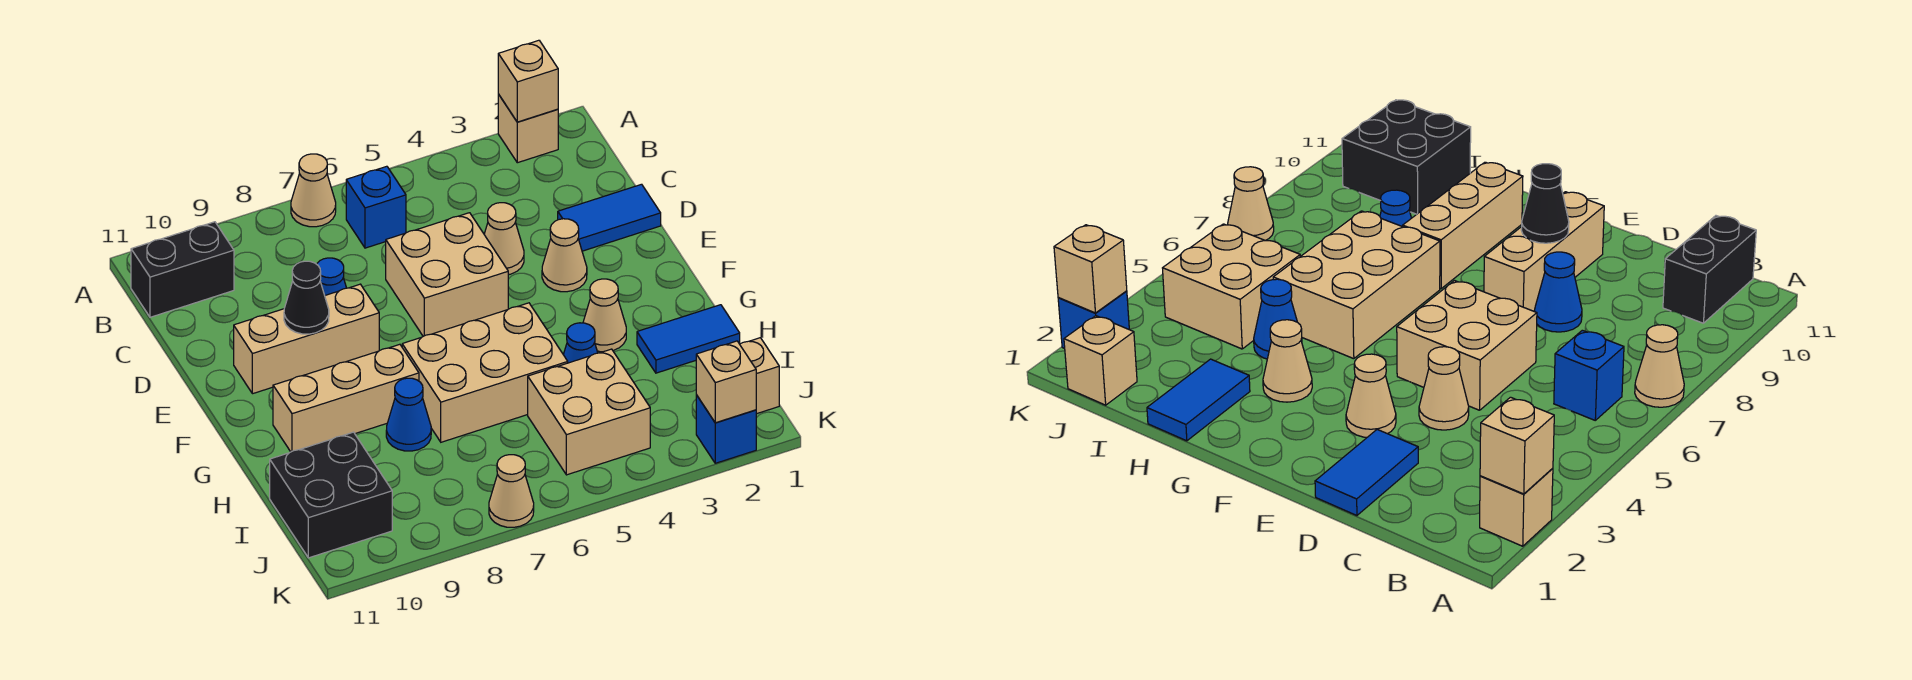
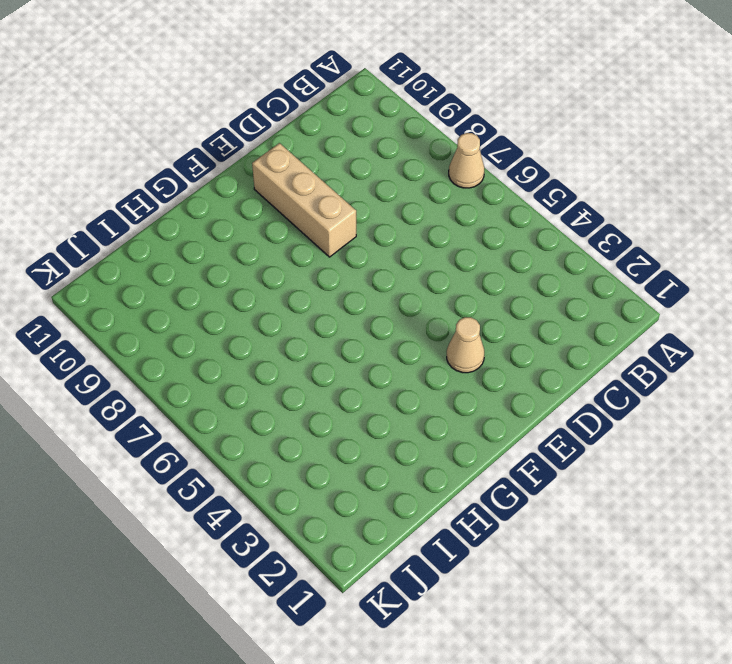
none -> tan 1x1 brick [498,94,558,163]
none -> blue 1x1 brick [346,166,406,248]
none -> black 1x2 brick [131,222,234,317]

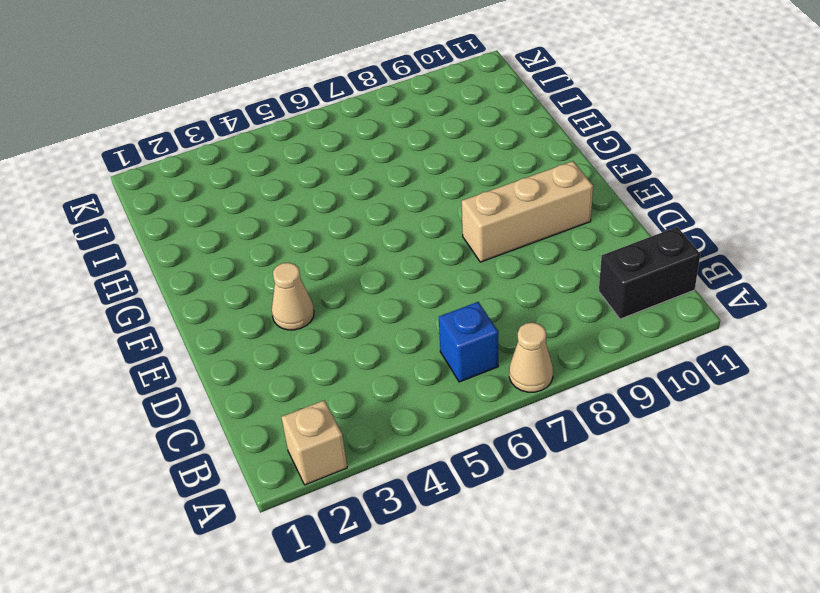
none -> blue 1x2 tile [558,184,661,251]
none -> tan 1x1 cone [484,203,524,275]
none -> tan 2x2 brick [386,213,508,336]

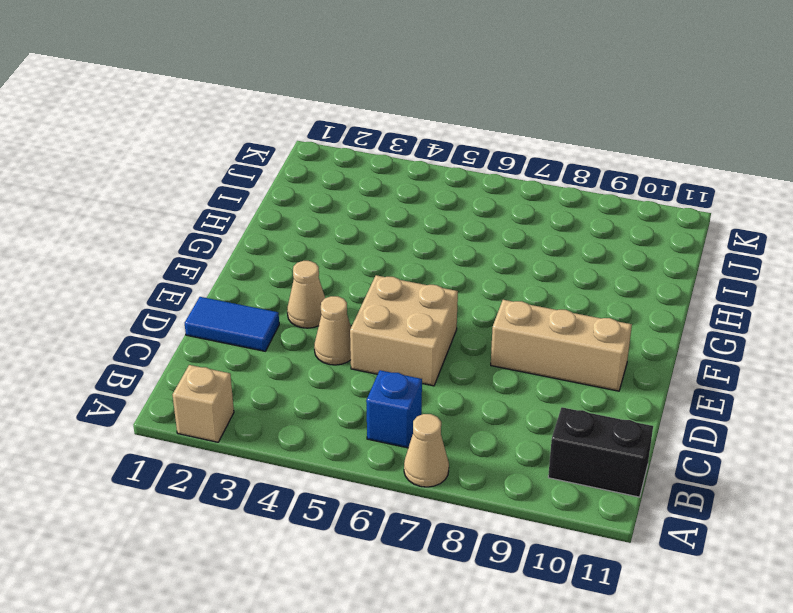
none -> blue 1x1 cone [317,258,346,295]
none -> tan 1x1 cone [583,279,626,352]
none -> tan 2x3 brick [402,303,568,442]

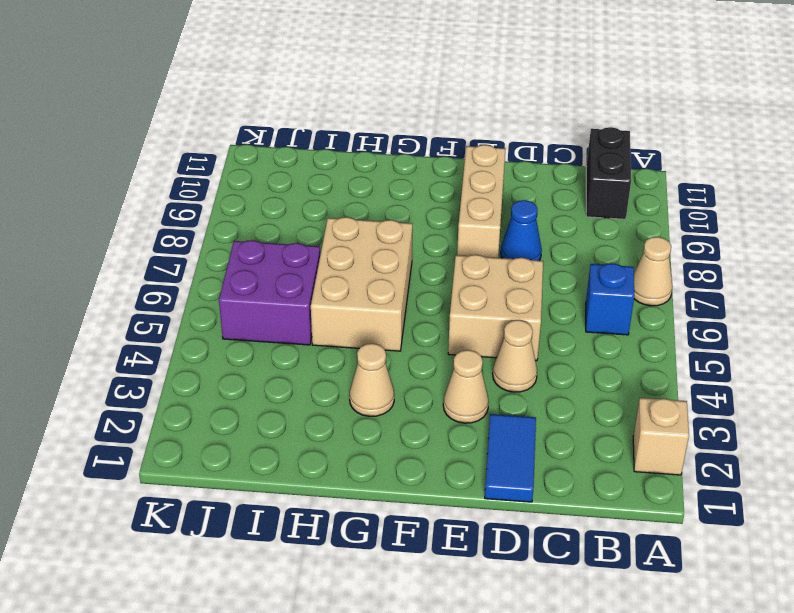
purple 2x2 brick [219,240,320,345] -> tan 2x2 brick [528,349,650,475]
none -> tan 1x3 brick [273,344,419,452]
none -> blue 1x2 tile [637,305,740,373]
none -> blue 1x1 cone [563,323,598,363]

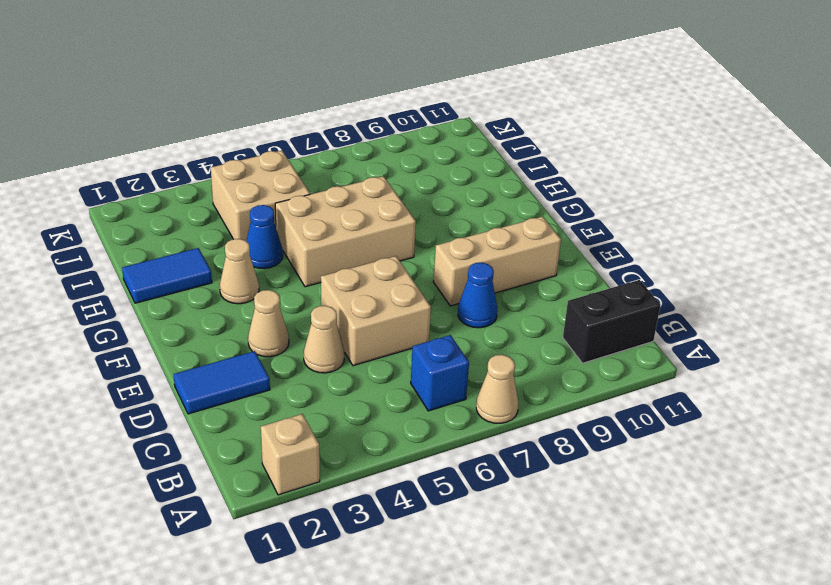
none -> tan 1x3 brick [273,344,419,452]
none -> blue 1x1 cone [386,378,431,451]
none -> black 2x2 brick [270,432,392,558]

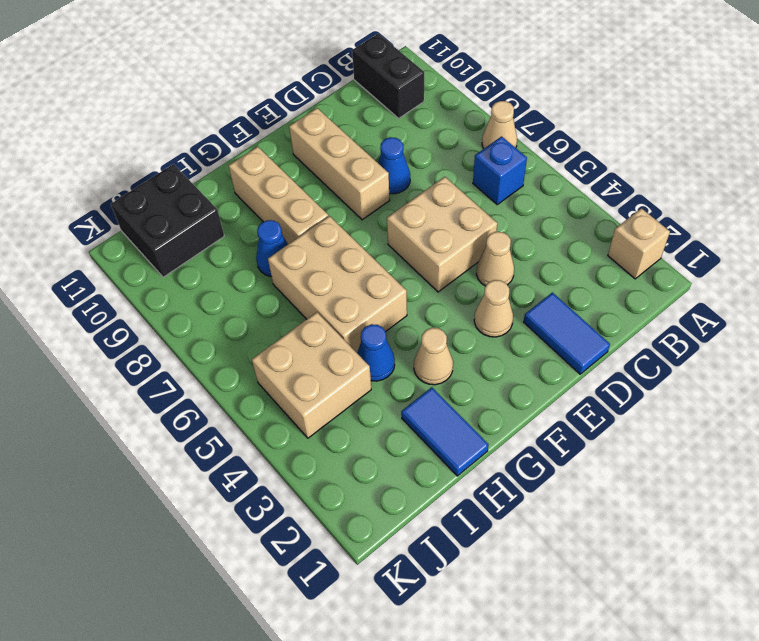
none -> tan 1x1 brick [740,338,779,414]
none -> blue 1x1 brick [696,395,756,463]
none -> tan 1x1 cone [489,455,534,527]

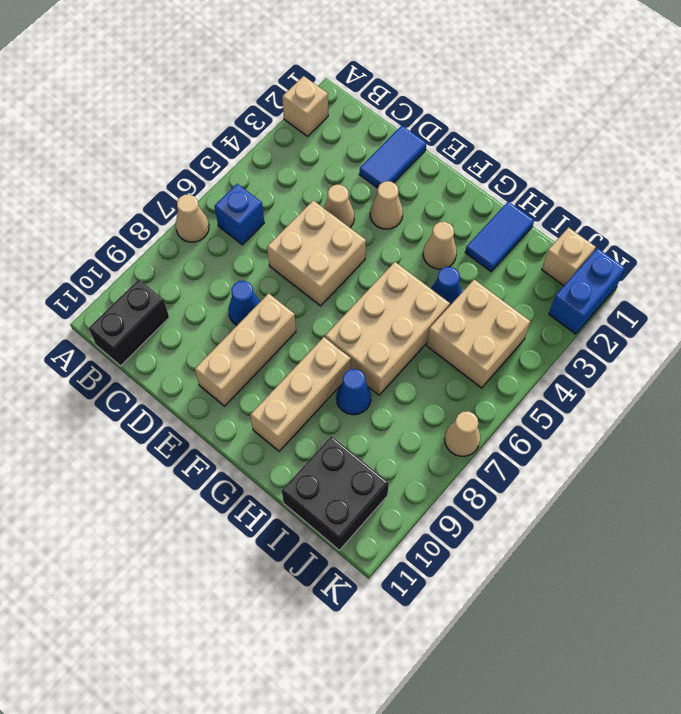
blue 1x2 brick [549,248,625,334] -> blue 1x1 brick [696,395,756,463]
none -> tan 1x1 brick [498,40,558,122]
none -> black 1x1 cone [284,261,329,334]
none -> tan 1x1 brick [696,341,756,423]

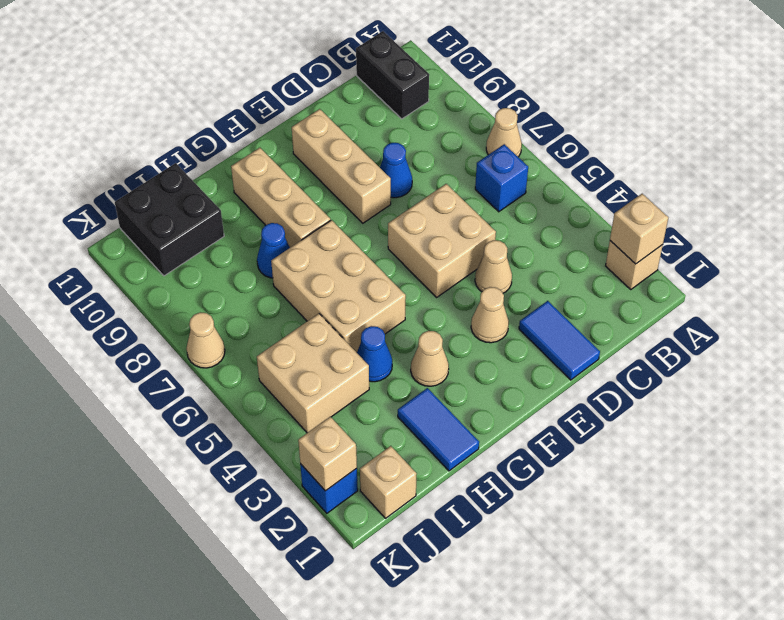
none -> black 1x1 cone [284,261,329,334]

